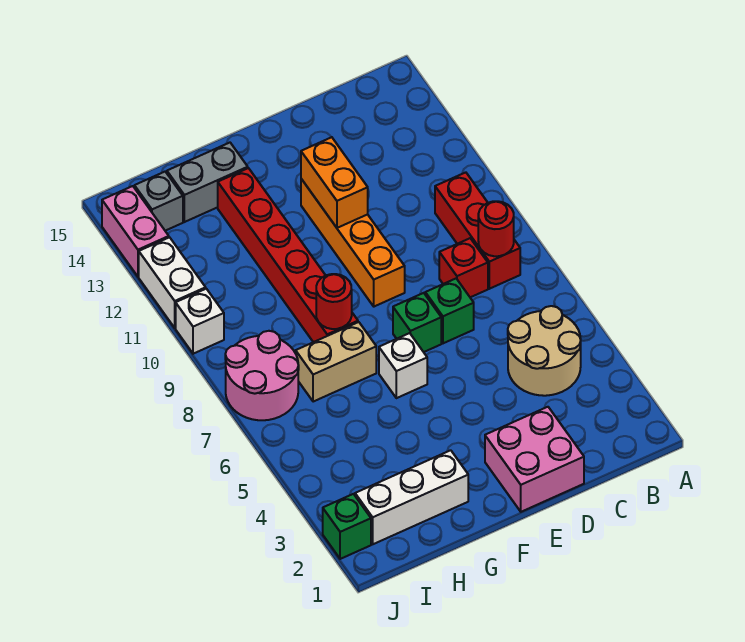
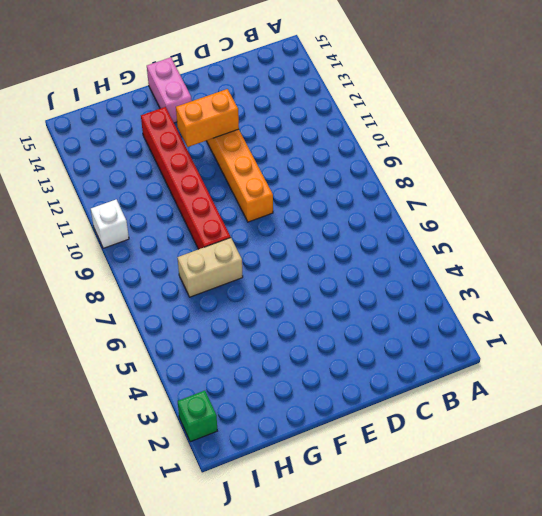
orange 1x2 brick [176,89,239,147] -> orange 1x2 brick turned to [301,137,368,228]
pink 1x2 brick [147,57,192,123] -> pink 1x2 brick moved to [102,186,169,277]
none -> tan 2x2 round brick [508,306,581,396]
none -> red 1x3 brick [435,172,520,289]
none -> red 1x1 brick [439,238,488,297]

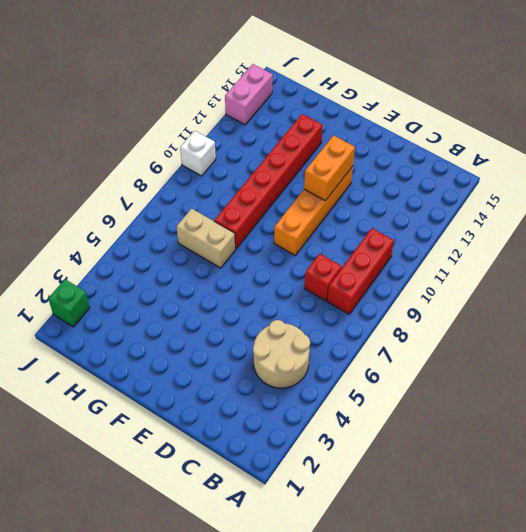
none -> pink 2x2 brick [485,407,584,512]
none -> green 1x1 brick [425,279,474,343]
none -> green 1x1 brick [393,293,441,352]

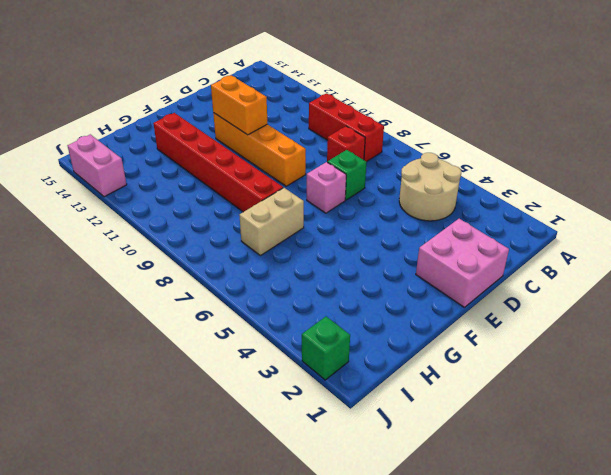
pink 1x1 brick [307,162,346,213] -> green 1x1 brick [393,293,441,352]
none -> white 1x1 brick [379,333,427,398]
none -> white 1x3 brick [355,450,468,544]
none -> grey 1x2 brick [167,143,248,222]

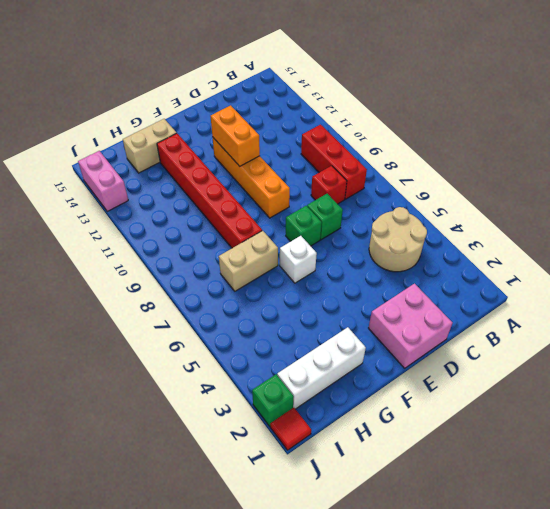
tan 1x2 brick [123,119,176,173] -> grey 1x2 brick [167,143,248,222]
red 1x1 tile [270,408,311,450] -> none
none -> pink 2x2 round brick [225,331,299,420]
none -> grey 1x1 brick [134,172,183,231]
none -> white 1x1 brick [176,289,224,354]

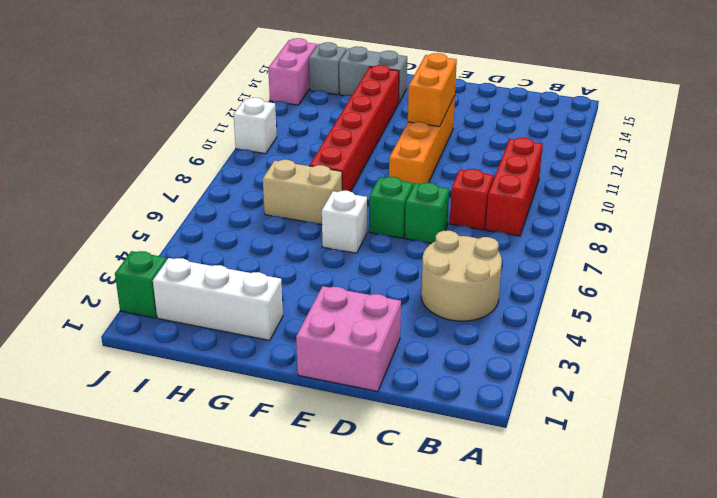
none -> pink 2x2 round brick [225,331,299,420]
none -> white 1x2 brick [139,237,206,328]
none -> red 1x1 round brick [478,201,514,256]

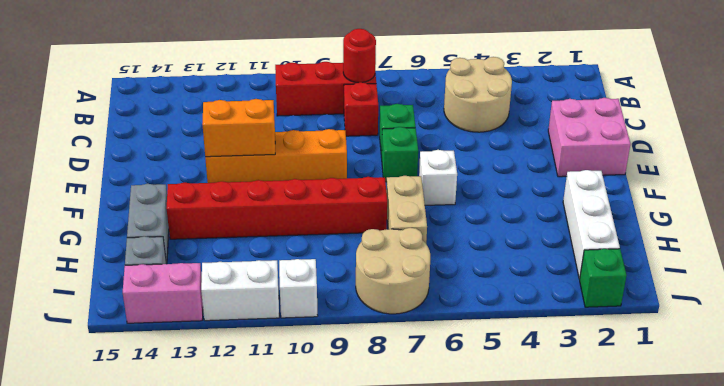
tan 2x2 round brick [356,228,430,314] -> pink 2x2 round brick [225,331,299,420]
none -> red 1x1 round brick [316,274,352,329]

